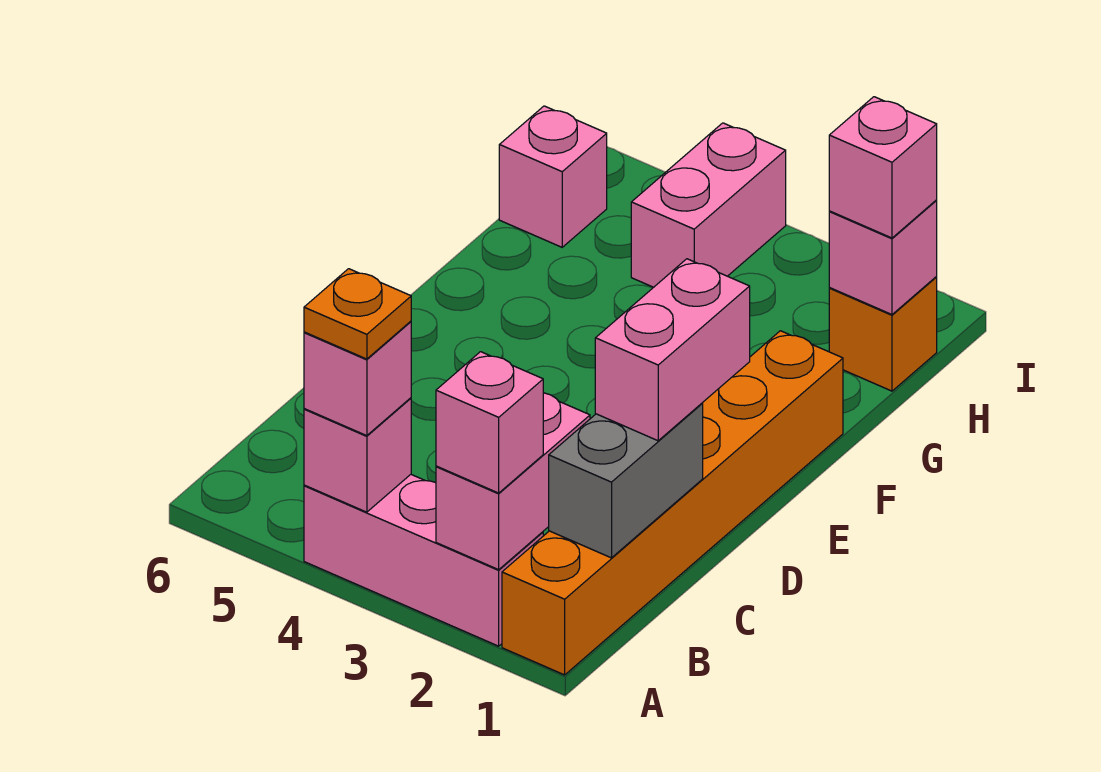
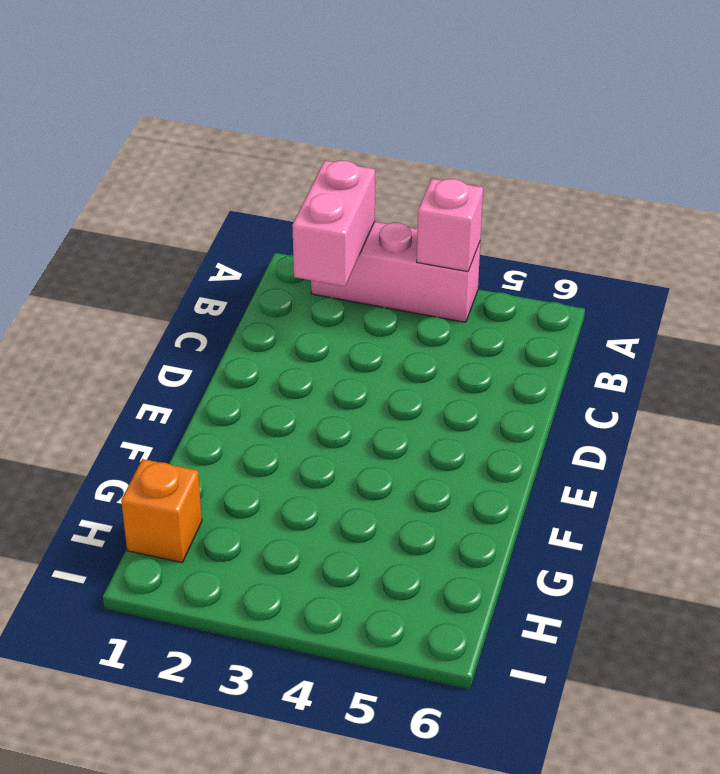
none -> orange 1x6 brick [502,331,843,675]
none -> pink 1x2 brick [631,123,786,287]
none -> pink 1x1 brick [499,106,607,247]

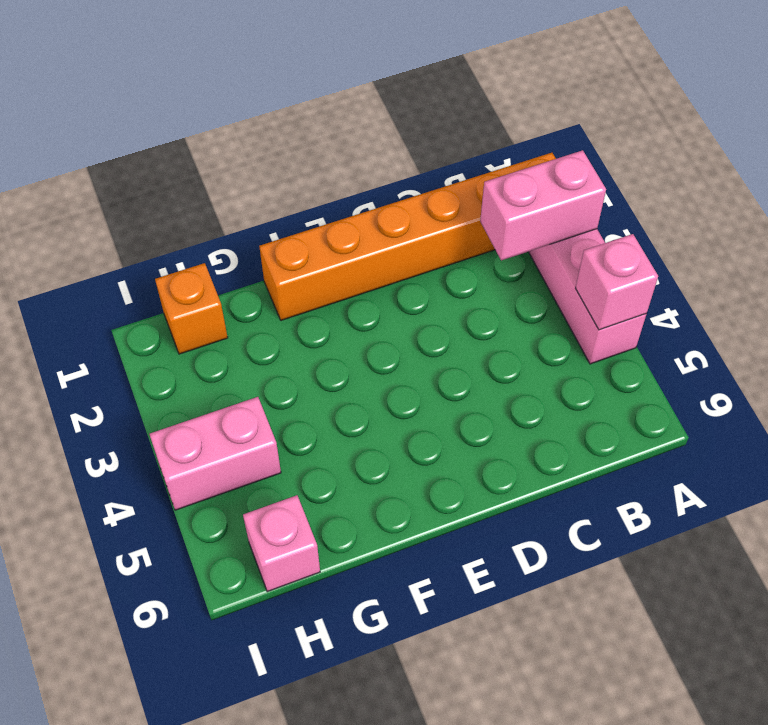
none -> grey 1x2 brick [549,403,703,558]
none -> pink 1x1 brick [829,201,937,314]
none -> pink 1x1 brick [436,352,543,493]

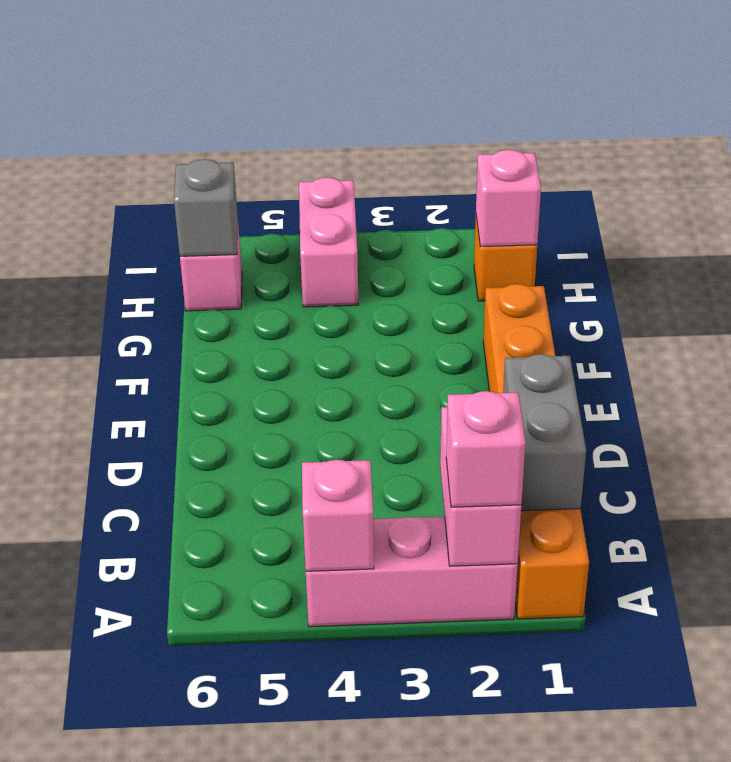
grey 1x1 brick [174,159,238,256] -> none
none -> pink 1x1 brick [304,321,411,436]
none -> pink 1x2 brick [595,259,750,441]
none -> pink 1x1 brick [829,97,937,238]

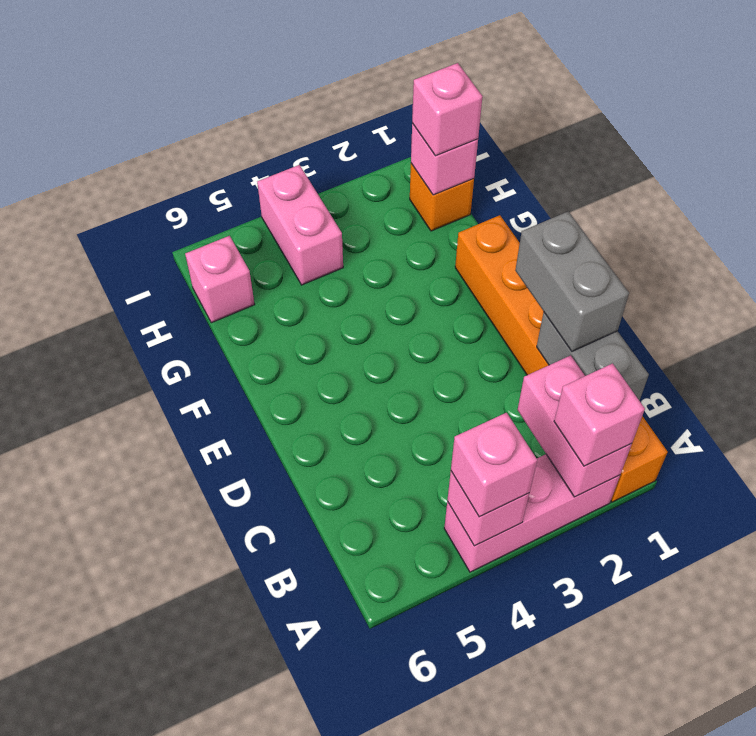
grey 1x2 brick [515,212,629,351] -> pink 1x2 brick [595,259,750,441]
none -> orange 1x1 plate [304,269,411,359]

